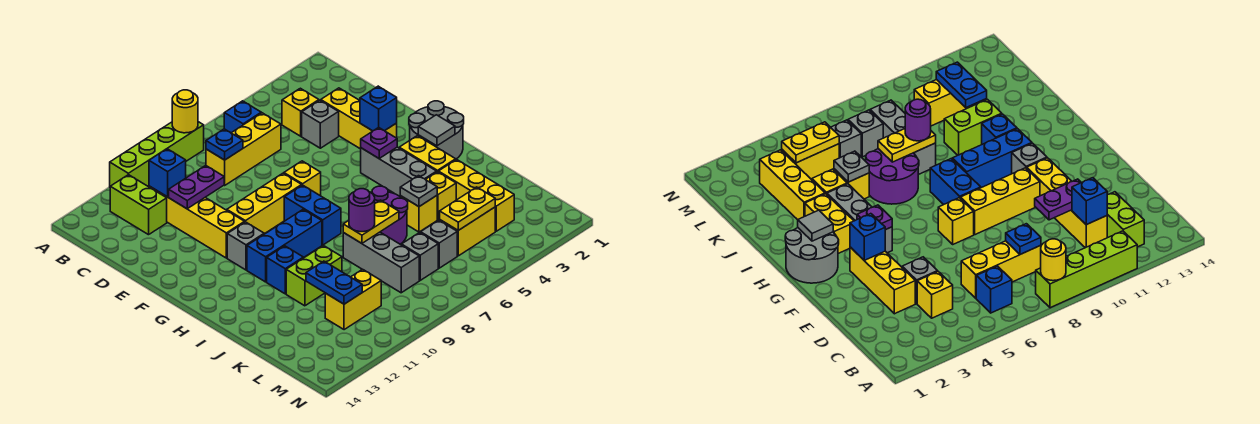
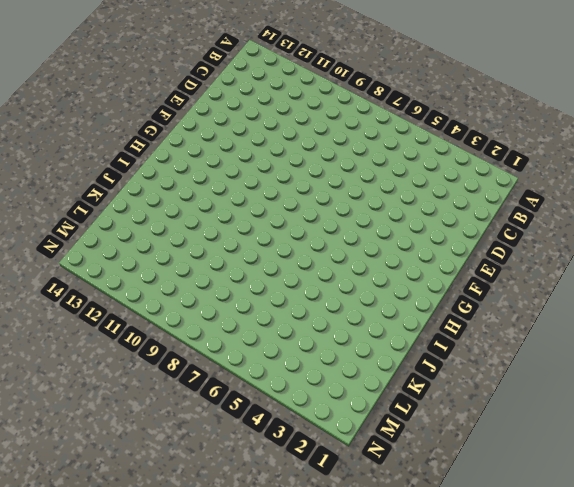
none -> lime 1x4 brick [110,122,204,187]
none -> blue 1x1 brick [224,101,261,133]
none -> lime 1x2 brick [110,175,167,235]
none -> yellow 1x1 brick [282,88,319,136]

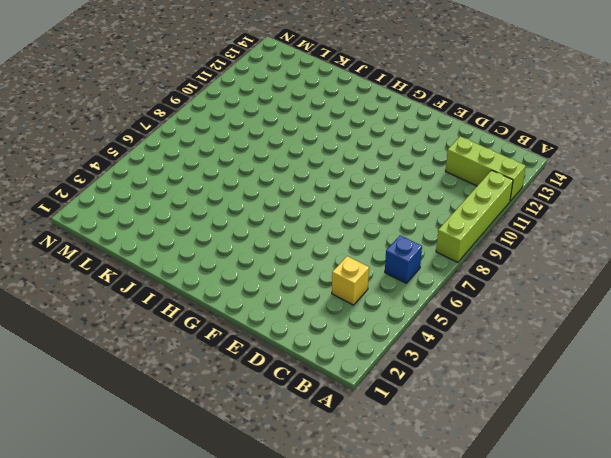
lime 1x3 brick [446,136,526,201] -> lime 1x2 brick [110,175,167,235]
none -> yellow 1x3 brick [206,113,281,185]
none -> yellow 1x4 brick [149,186,245,258]
none -> yellow 1x3 brick [321,88,397,149]
none -> grey 1x1 brick [302,100,339,148]

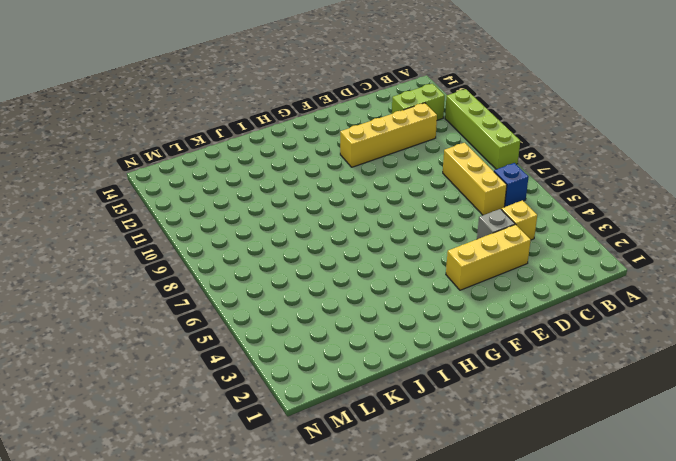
none -> yellow 1x1 brick [284,161,321,196]
none -> yellow 1x3 brick [227,173,302,234]
none -> grey 2x2 round brick [409,101,464,159]
none -> grey 1x3 brick [361,147,437,196]

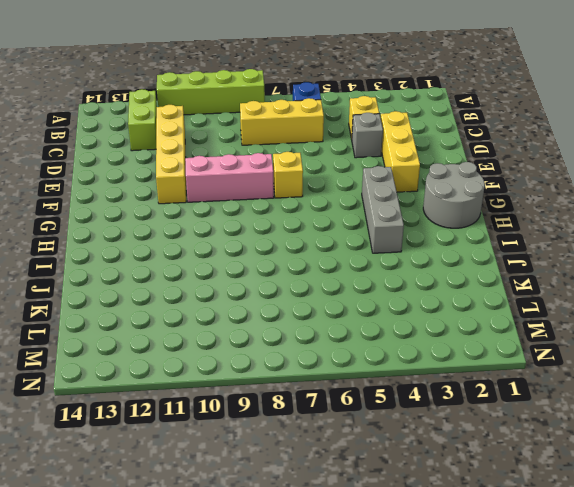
pink 1x3 brick [185,153,274,202] -> yellow 1x3 brick [227,173,302,234]
none -> blue 1x2 brick [284,185,341,245]
none -> grey 1x1 brick [227,222,264,270]
none -> yellow 1x2 brick [399,136,456,172]
none -> blue 1x3 brick [247,209,322,282]

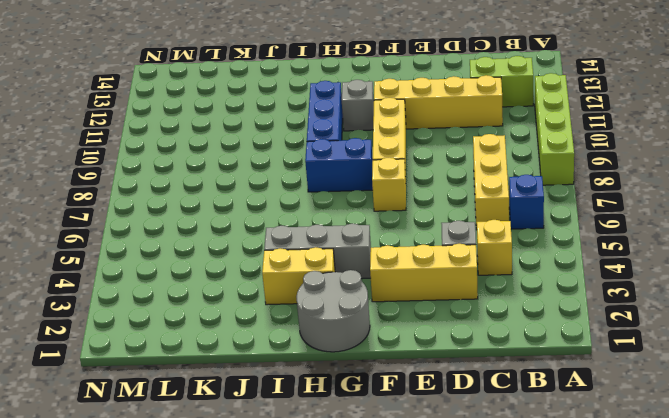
none -> purple 2x2 round brick [371,186,408,244]
none -> blue 1x1 brick [267,246,303,294]
none -> yellow 1x3 brick [438,160,514,231]
none -> yellow 1x1 brick [425,172,456,220]

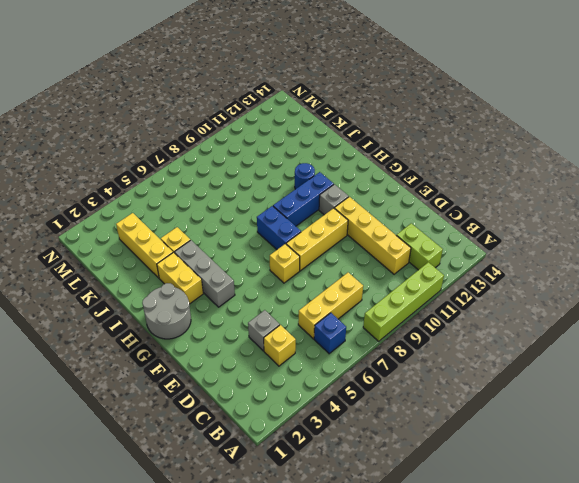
blue 1x1 round brick [295,163,315,189] -> blue 1x1 brick [267,246,303,294]
none -> yellow 1x3 brick [321,88,397,149]
none -> purple 2x2 round brick [371,186,408,244]
none -> yellow 1x1 brick [400,196,437,232]
none -> grey 1x3 brick [343,232,419,293]

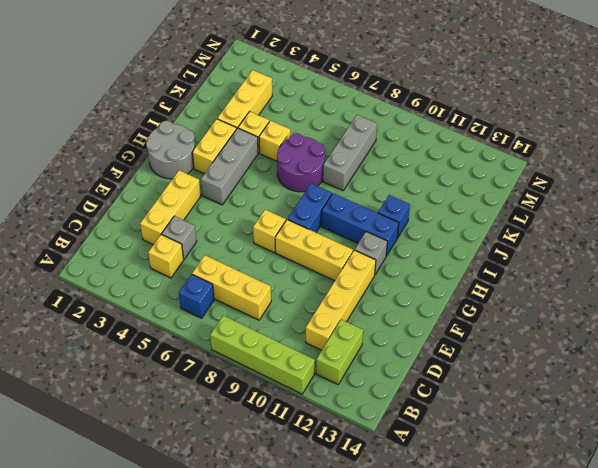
none -> lime 1x2 brick [286,246,342,306]
none -> yellow 1x2 brick [440,207,495,256]
none -> grey 1x1 brick [421,220,457,268]
none -> grey 1x1 brick [402,232,438,280]

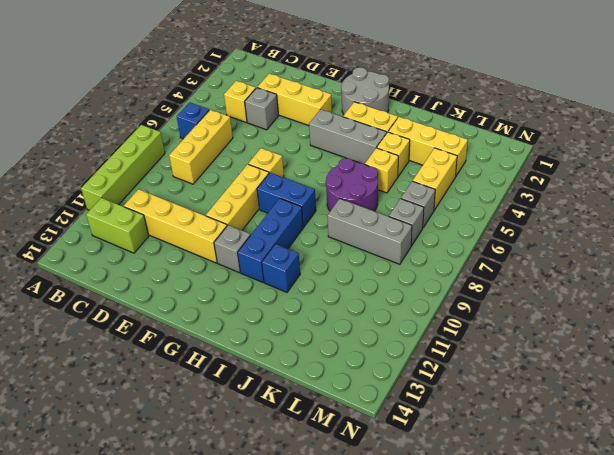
none -> lime 1x2 brick [286,246,342,306]
none -> yellow 1x2 brick [325,269,381,330]
none -> yellow 1x1 round brick [172,90,198,133]
none -> blue 1x1 plate [206,129,243,160]

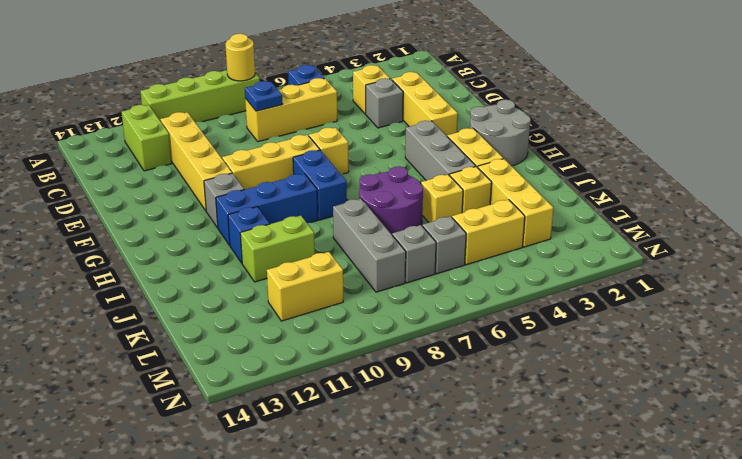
none -> blue 1x1 brick [149,149,186,197]
none -> purple 1x2 plate [169,165,224,209]
none -> blue 1x1 brick [360,86,397,131]
none -> purple 1x1 plate [361,128,397,158]

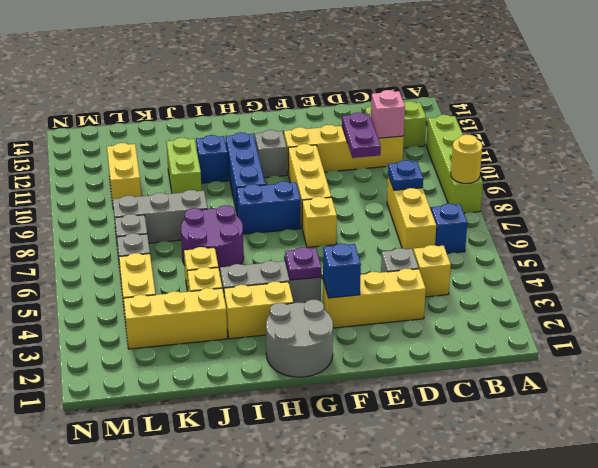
pink 1x1 brick [371,90,405,139] -> blue 1x1 brick [149,149,186,197]
none -> grey 1x1 tile [418,115,455,146]
none -> grey 1x1 plate [400,176,437,207]
none -> yellow 1x2 plate [343,200,399,243]
none -> blue 1x2 plate [306,261,362,304]

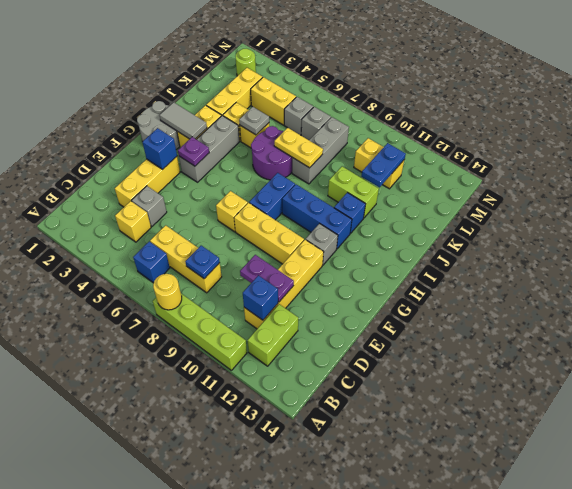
grey 1x2 tile [160,102,207,139] -> grey 1x1 tile [418,115,455,146]
lime 1x1 round brick [235,49,256,76] -> none
none -> yellow 1x2 plate [440,187,495,230]
none -> purple 1x1 round brick [349,189,375,232]

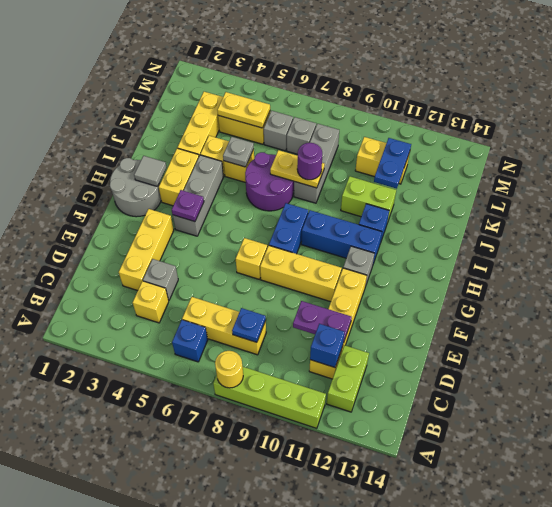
none -> blue 1x1 brick [360,86,397,131]

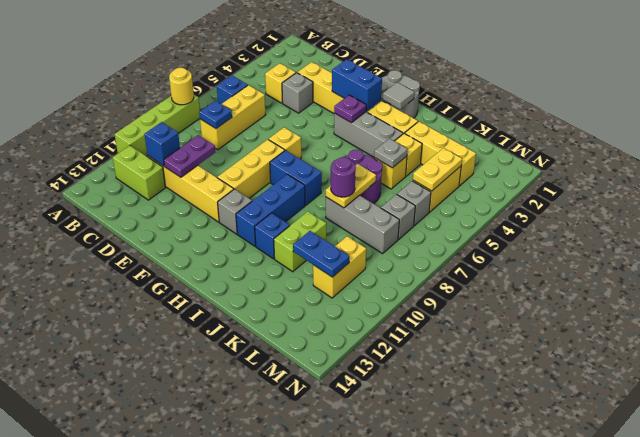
blue 1x2 brick [332,59,382,111] -> blue 1x1 brick [360,86,397,131]

